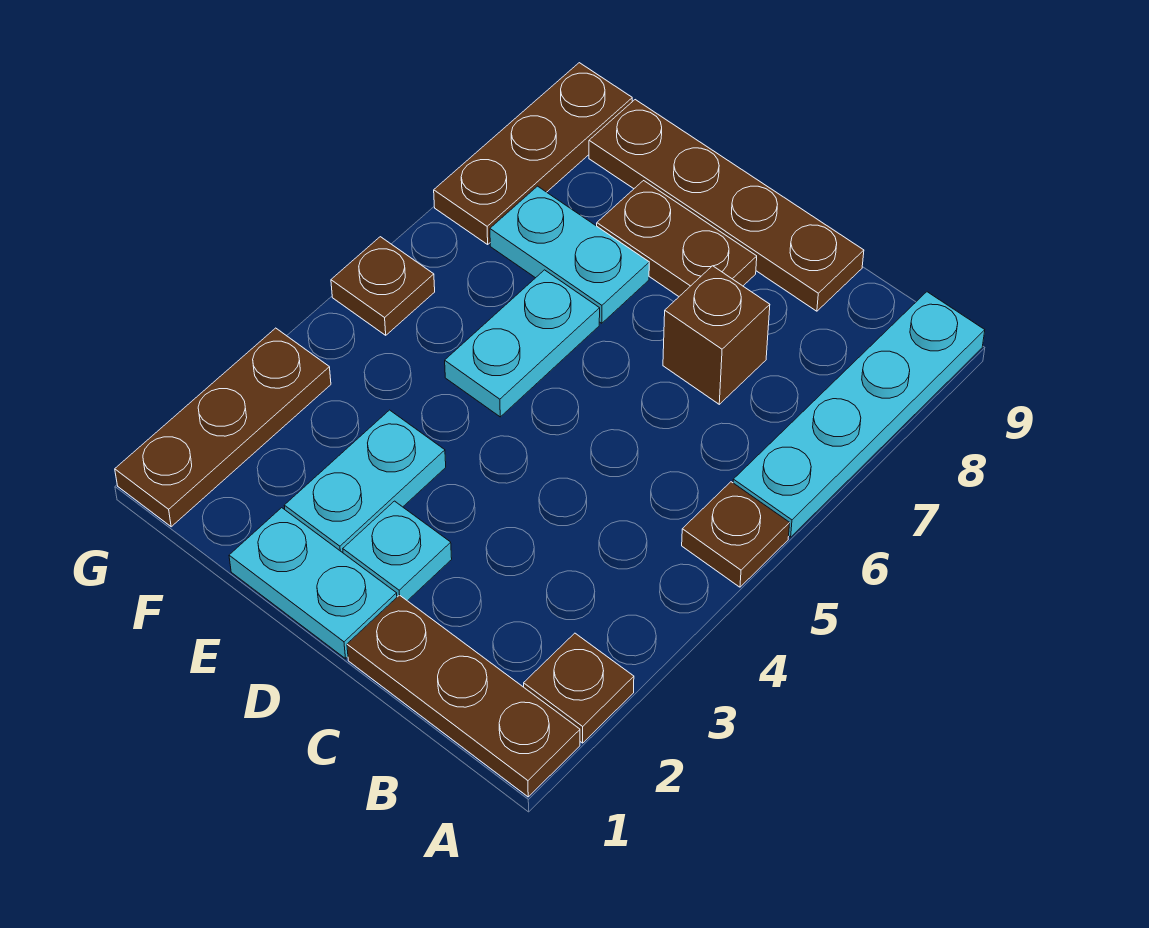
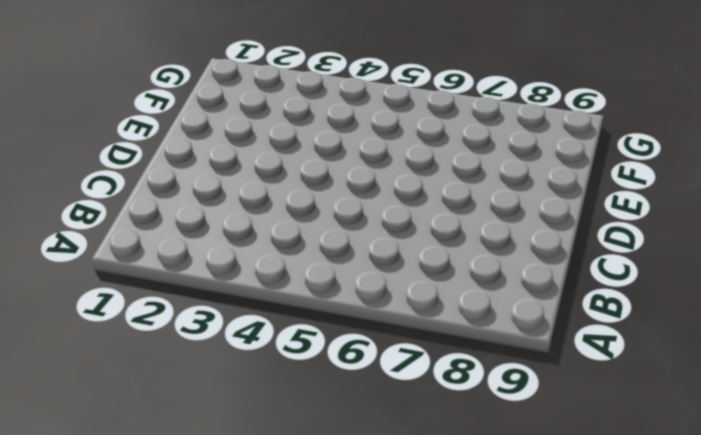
none -> brown 1x3 plate [347,595,580,797]
none -> brown 1x1 plate [524,633,634,743]
none -> brown 1x1 plate [682,482,790,587]

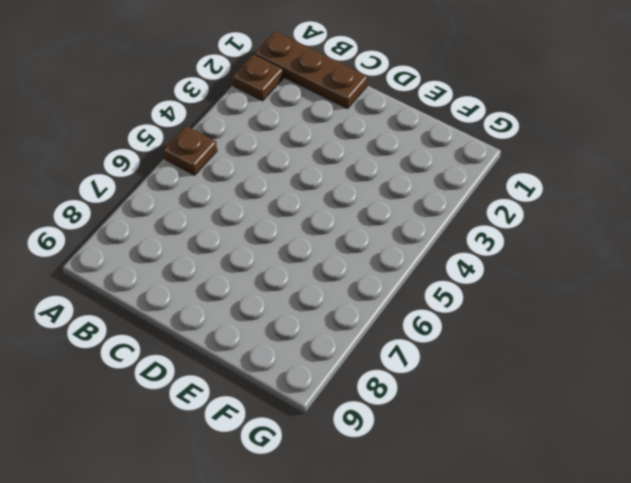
none -> cyan 1x4 plate [733,292,985,537]
none -> brown 1x1 brick [663,266,770,404]
none -> brown 1x4 plate [589,100,864,311]

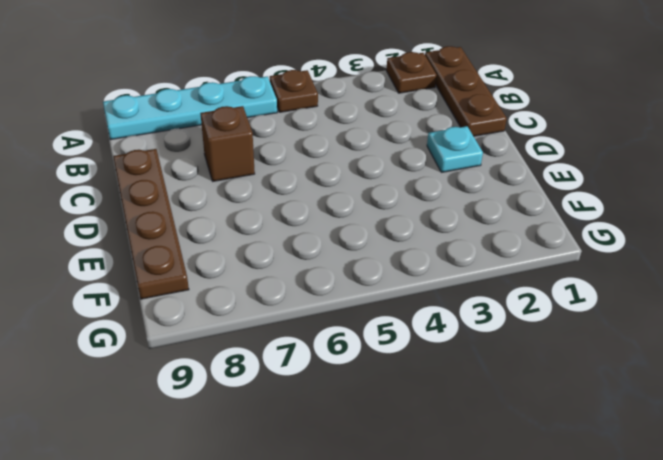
none -> cyan 1x2 plate [229,508,397,659]
none -> brown 1x2 plate [597,181,757,296]
none -> cyan 1x2 plate [284,410,446,553]

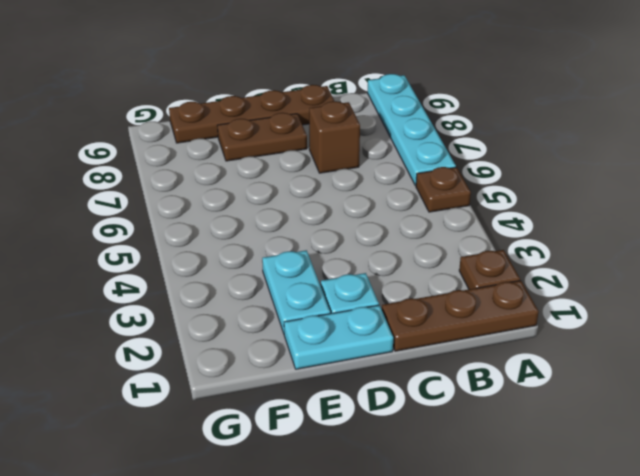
none -> cyan 1x2 plate [445,270,600,417]
none -> cyan 1x2 plate [490,186,649,323]
none -> brown 1x3 plate [115,328,331,527]

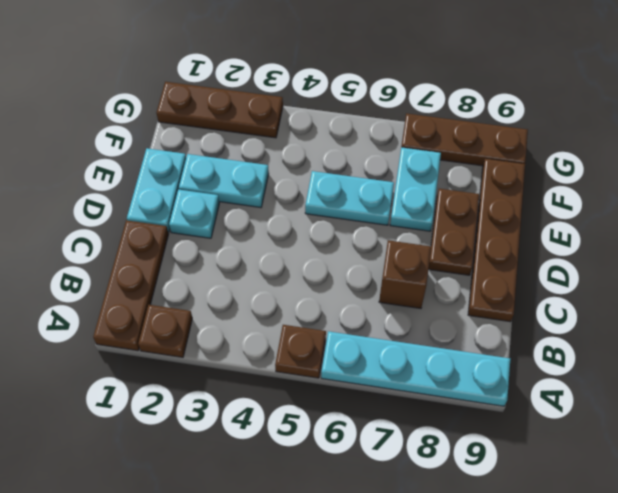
none -> brown 1x1 plate [331,237,435,335]

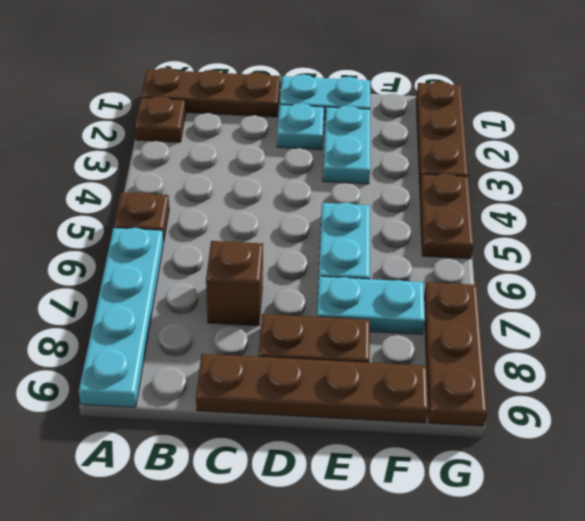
brown 1x2 plate [420,173,474,259] -> brown 1x1 plate [331,237,435,335]

